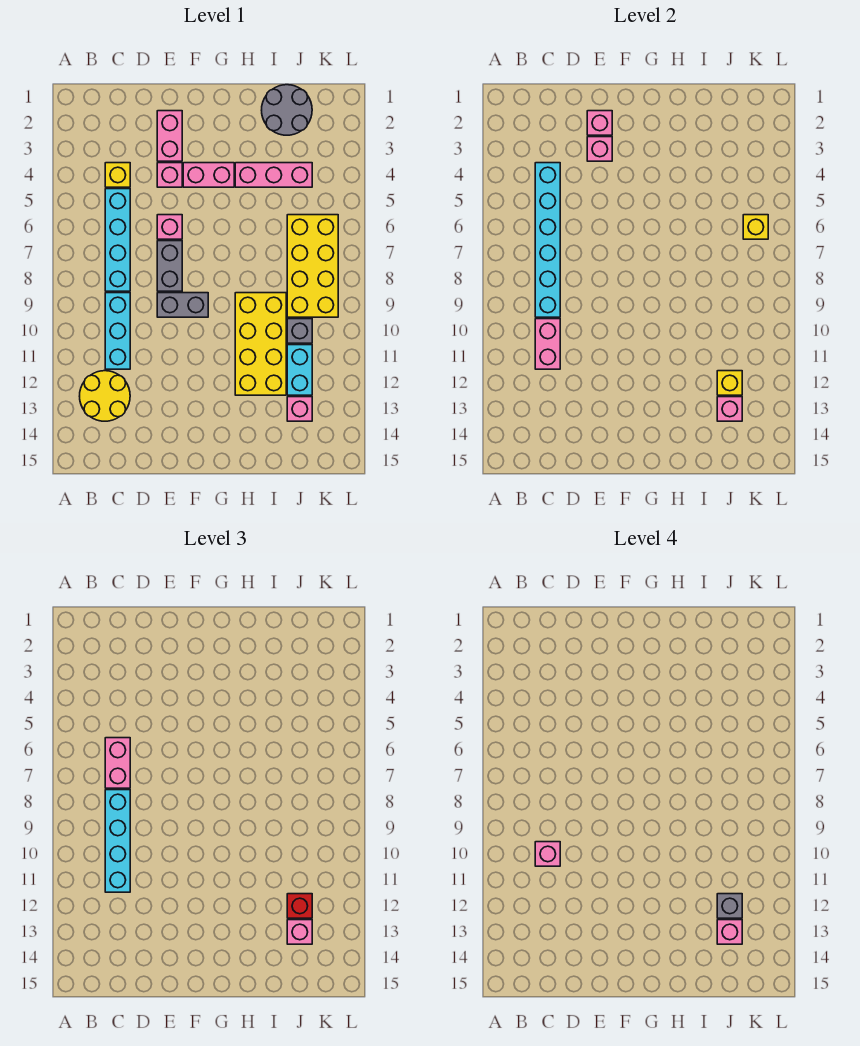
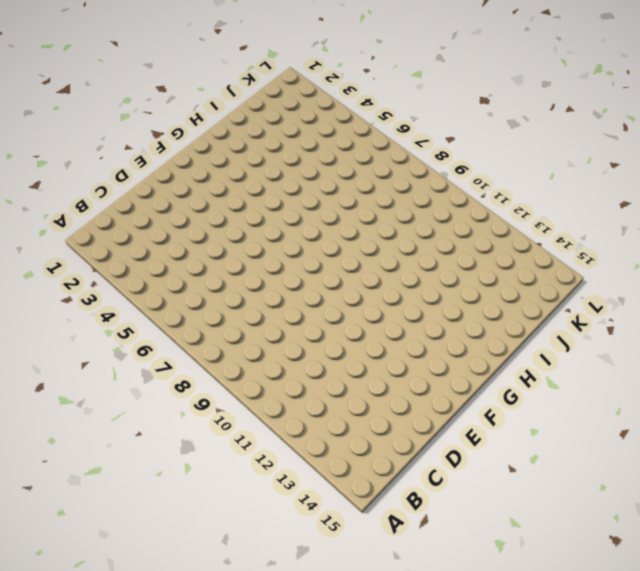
none -> yellow 2x2 round brick [80,371,130,421]
none -> yellow 1x1 brick [105,163,130,187]
none -> cyan 1x4 brick [105,189,130,291]
none -> cyan 1x3 brick [105,293,130,369]

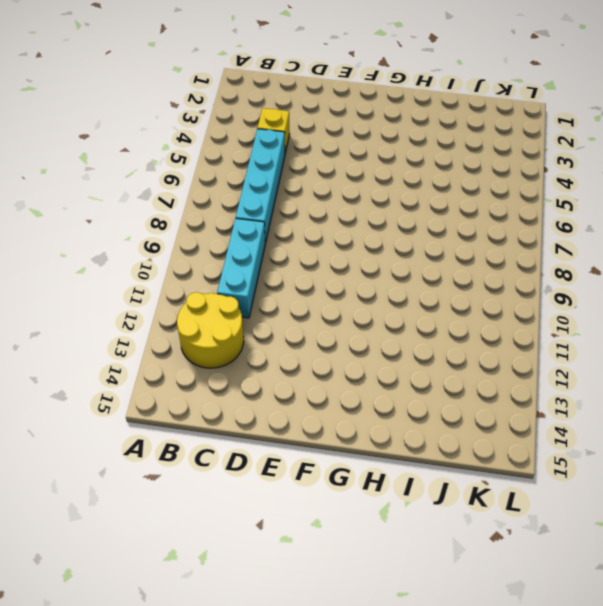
none -> pink 1x2 brick [157,111,182,161]
none -> pink 1x1 brick [157,163,182,187]
none -> pink 1x1 brick [157,215,182,239]
none -> grey 1x2 brick [157,241,182,291]

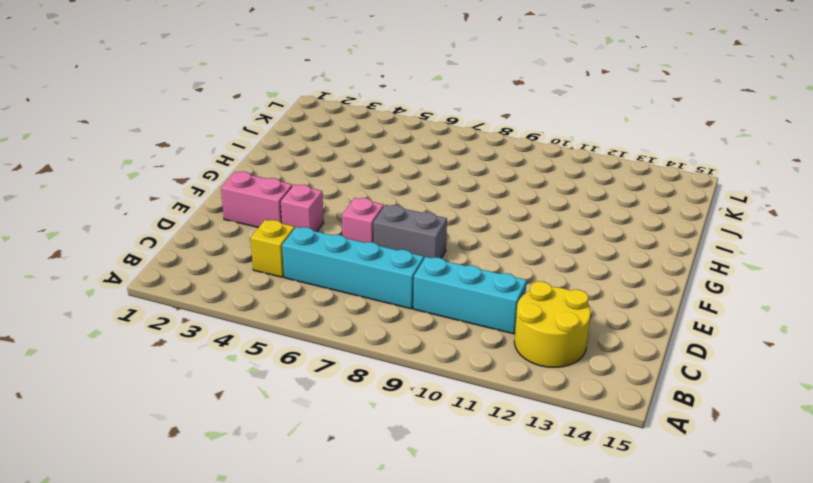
none -> grey 1x2 brick [157,293,208,317]
none -> pink 1x2 brick [183,163,234,187]
none -> pink 1x3 brick [235,163,312,187]
none -> yellow 2x4 brick [235,293,286,395]

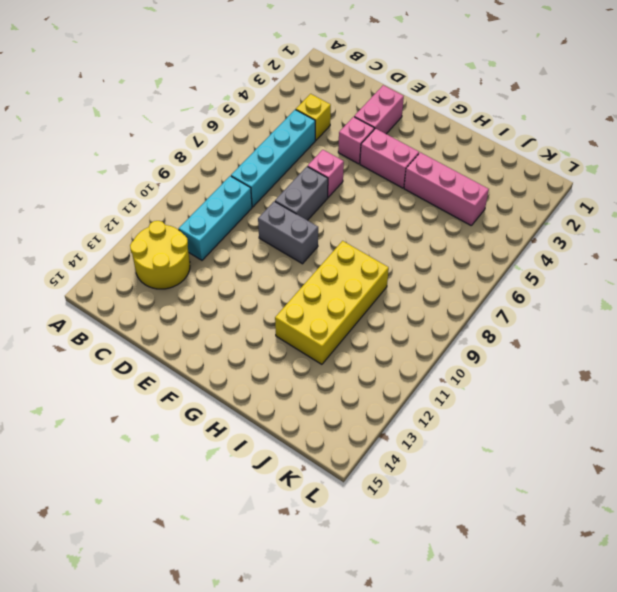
none -> grey 2x2 round brick [262,85,312,135]
none -> yellow 2x4 brick [287,215,338,317]
none -> grey 1x1 brick [287,319,312,343]
none -> cyan 1x2 brick [287,345,312,395]

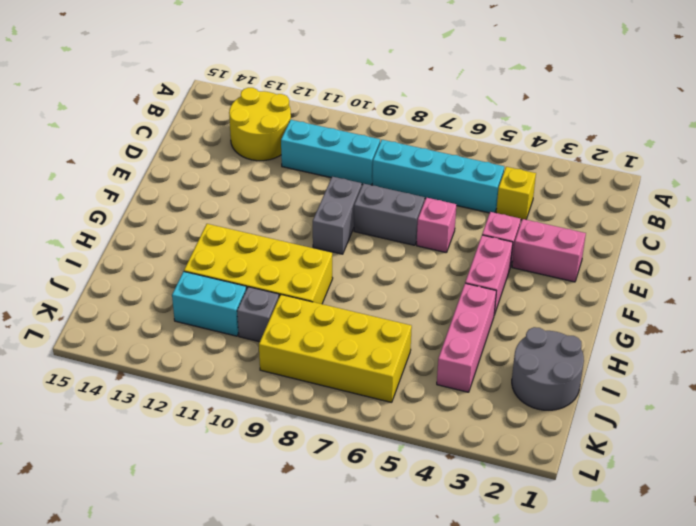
none -> pink 1x1 brick [287,397,312,421]
none -> cyan 1x6 brick [535,163,560,317]
none -> pink 1x2 brick [535,319,560,369]
none -> pink 1x1 brick [587,111,612,135]

